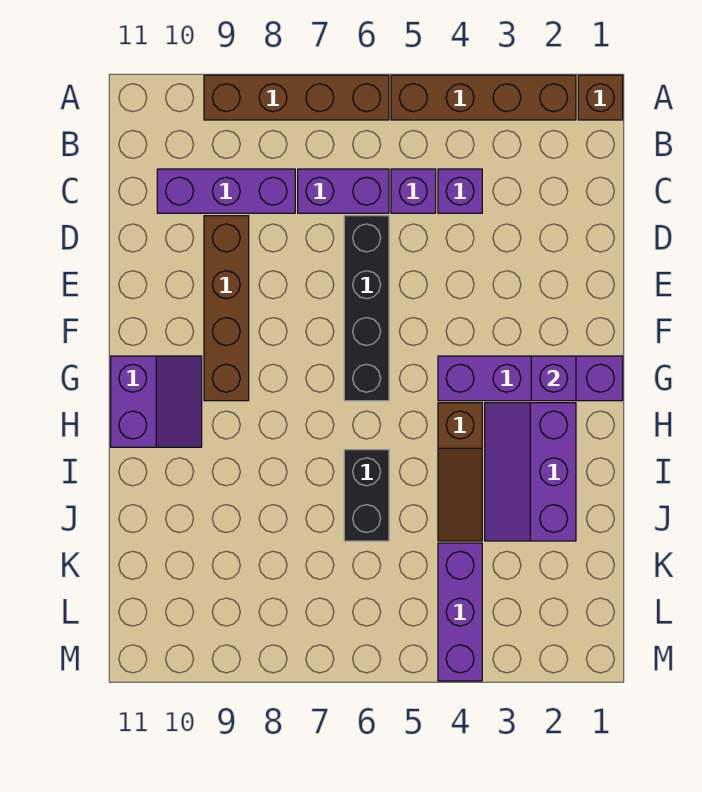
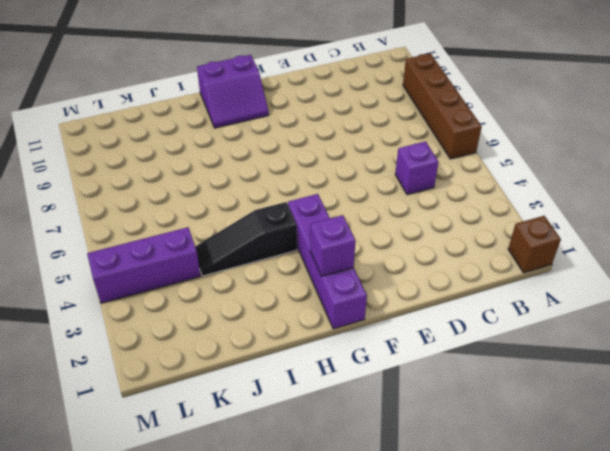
black 1x3 slope [195,202,297,276] -> brown 1x3 slope [438,403,482,541]
none -> brown 1x4 brick [391,75,576,120]
none -> purple 1x1 brick [438,169,482,213]
none -> purple 1x2 brick [298,169,389,213]

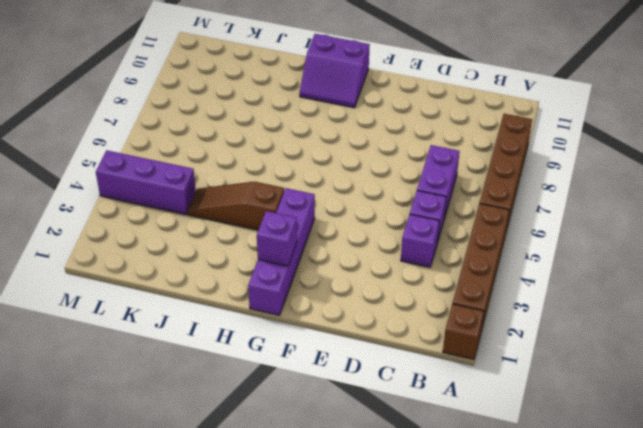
none -> purple 1x3 brick [157,169,295,213]
none -> black 1x4 brick [344,216,389,401]
none -> brown 1x4 brick [204,216,249,401]

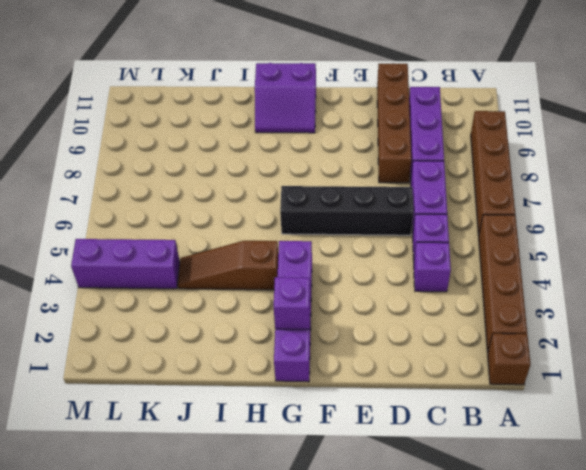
brown 1x4 brick [377,63,411,183] -> brown 1x4 brick turned to [204,216,249,401]
none -> purple 2x3 slope [485,403,576,541]
none -> black 1x2 brick [344,450,389,541]

